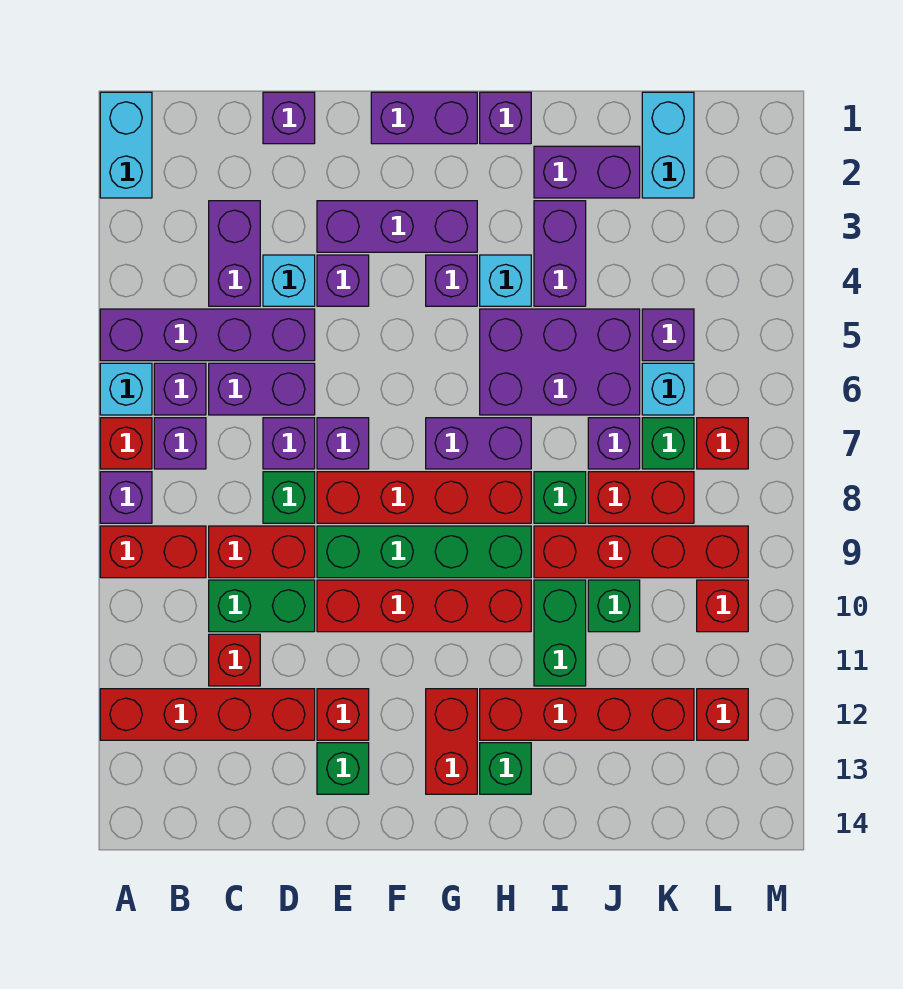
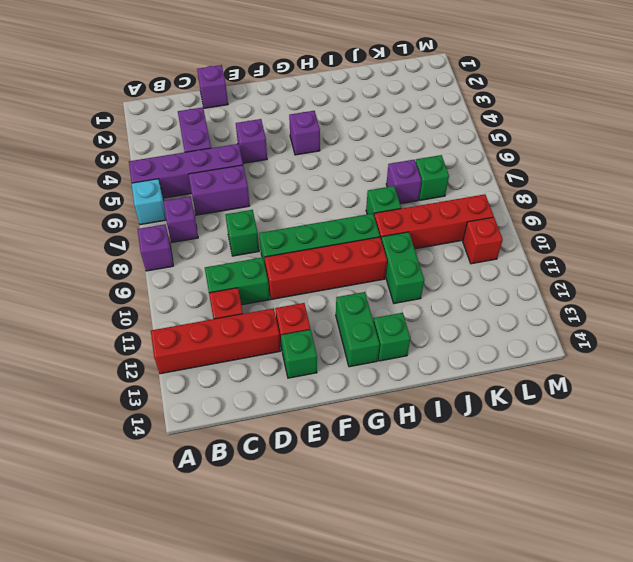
green 1x2 brick [336,292,380,367] -> red 1x2 brick [426,689,477,794]
none -> cyan 1x2 brick [100,92,152,198]
none -> red 1x1 brick [100,418,152,469]
none -> red 1x2 brick [100,526,206,578]
none -> purple 1x1 brick [154,363,206,415]

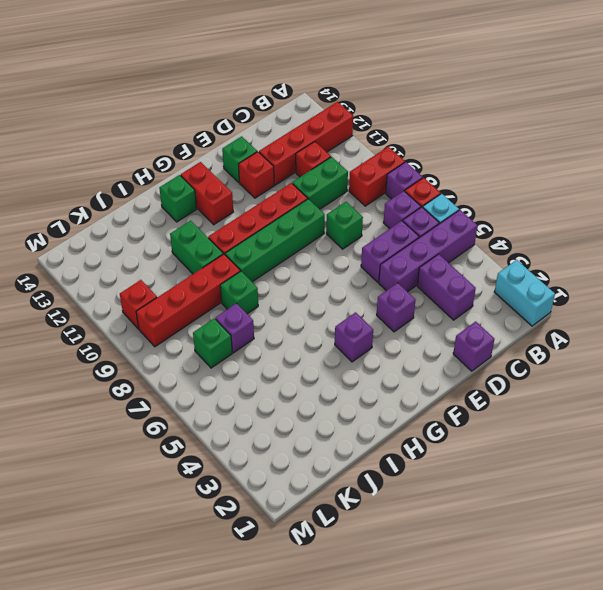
none -> red 1x2 brick [209,526,315,578]
none -> cyan 1x1 brick [263,255,315,306]
none -> purple 1x1 brick [263,418,315,469]
none -> purple 1x3 brick [317,201,477,252]

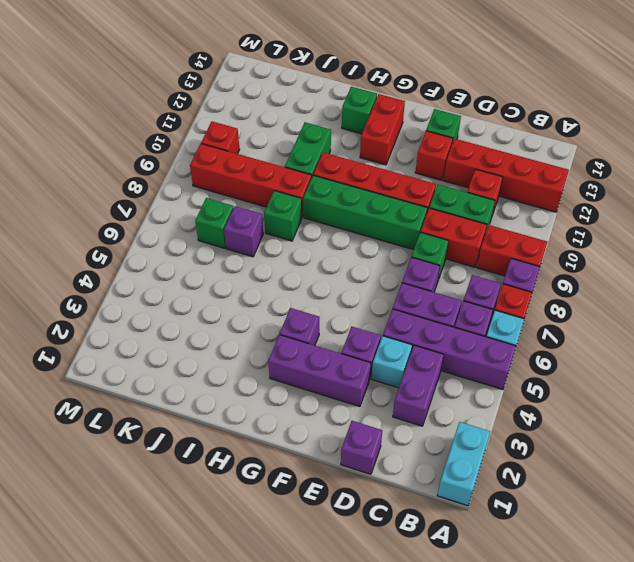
none -> purple 1x1 brick [317,418,369,469]
none -> red 1x4 brick [317,472,531,523]
none -> purple 1x2 brick [371,92,477,144]
none -> purple 1x2 brick [426,418,531,469]

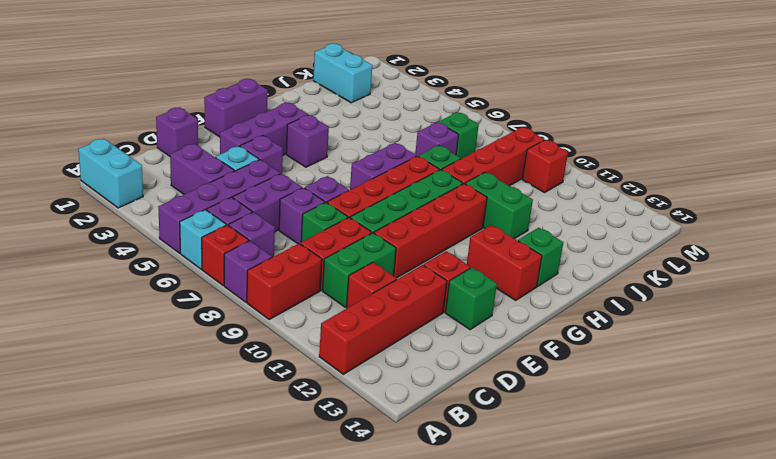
none -> purple 1x1 brick [480,92,531,144]
none -> cyan 1x1 brick [480,255,531,306]
none -> purple 2x3 brick [480,309,640,415]
none -> red 1x4 brick [480,689,694,740]

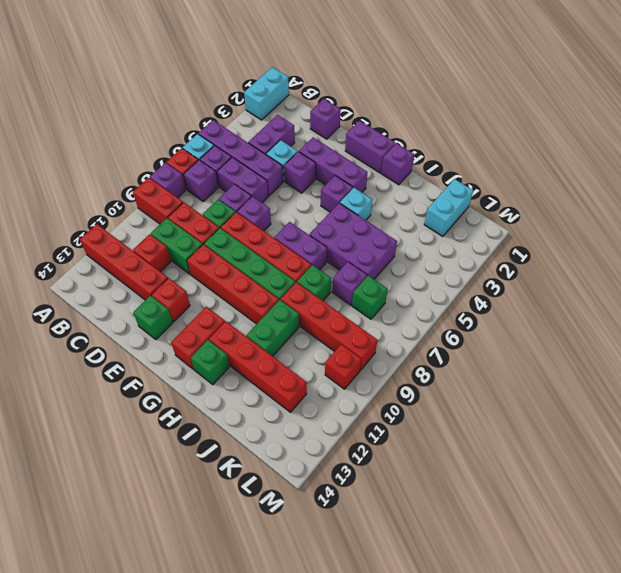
none -> purple 1x2 brick [534,146,640,198]
none -> purple 1x2 brick [534,201,586,306]
none -> red 1x2 brick [588,472,694,523]
none -> green 1x1 brick [588,580,640,632]

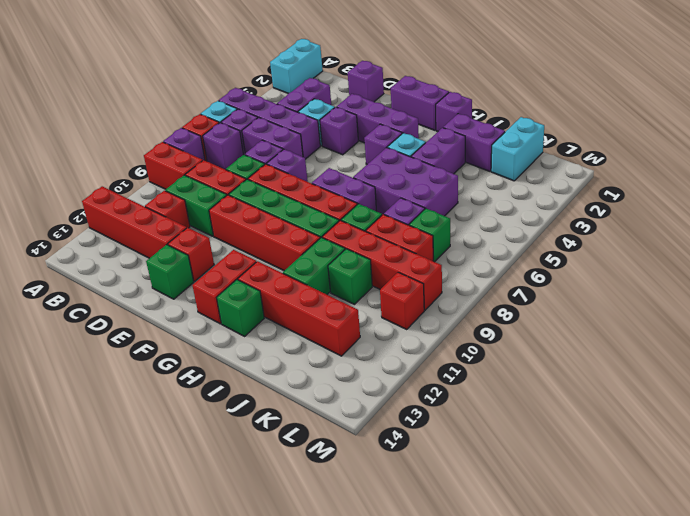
none -> purple 1x1 brick [642,309,694,361]
none -> cyan 1x1 brick [642,363,694,415]
none -> red 1x1 brick [697,418,748,469]
none -> red 1x1 brick [697,689,748,740]

